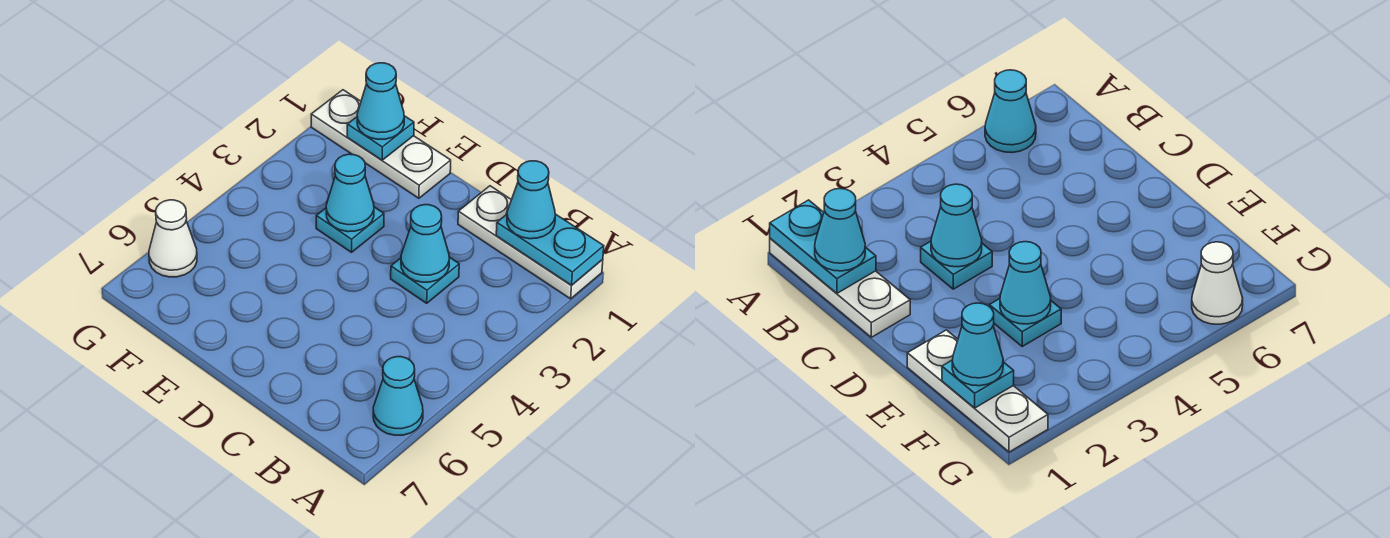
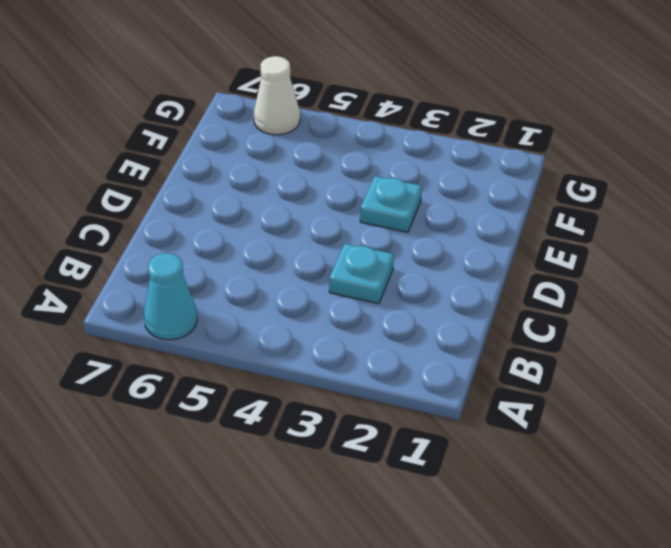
none -> white 1x3 plate [458,186,603,299]
none -> white 1x3 plate [311,90,451,198]
none -> cyan 1x2 plate [496,214,604,285]

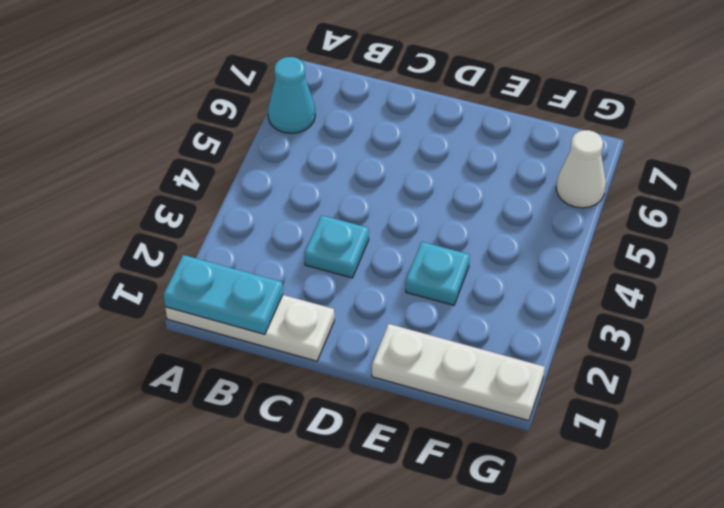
none -> cyan 1x1 cone [401,205,449,282]
none -> cyan 1x1 cone [326,154,374,232]
none -> cyan 1x1 plate [347,116,414,160]

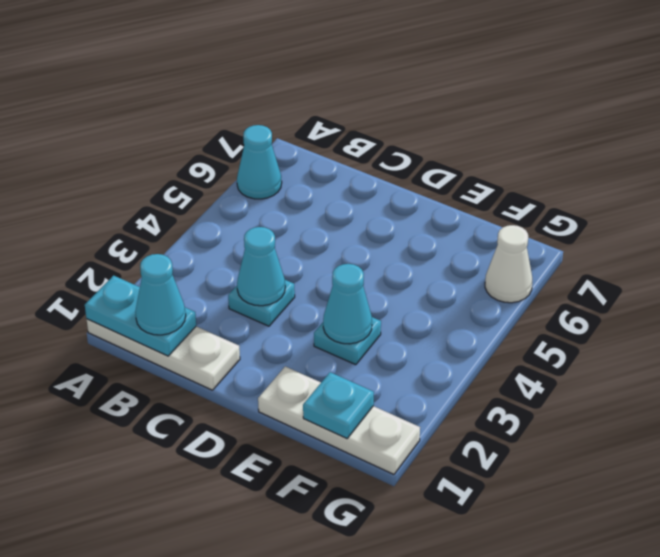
none -> cyan 1x1 cone [357,63,404,139]

